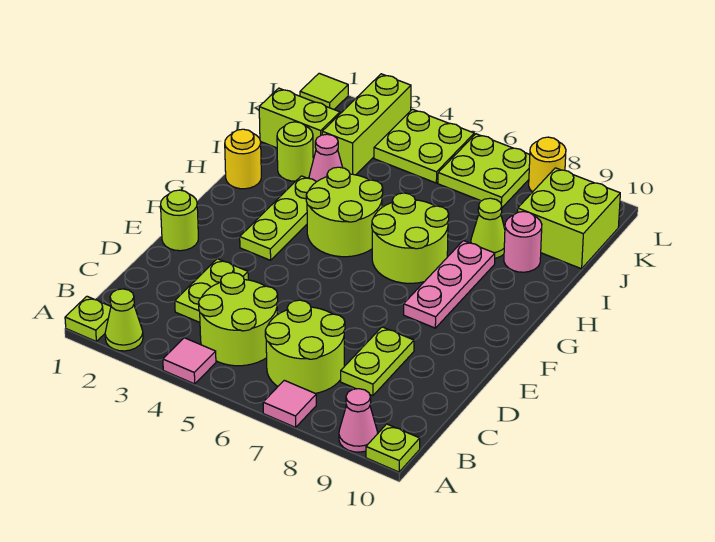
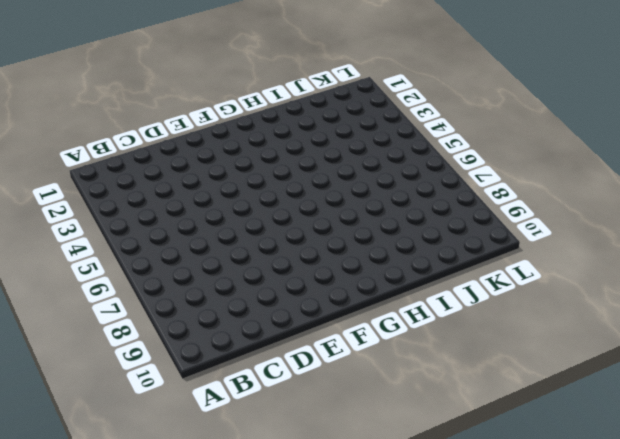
none -> lime 1x1 plate [65,296,111,341]
none -> lime 1x1 cone [105,289,143,351]
none -> pink 1x1 tile [163,338,216,384]

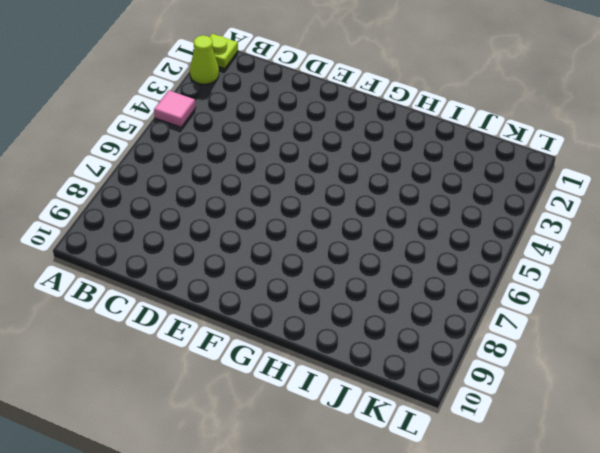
none -> pink 1x1 tile [263,380,316,427]
none -> pink 1x1 cone [339,389,378,452]
none -> lime 1x1 plate [366,424,420,472]

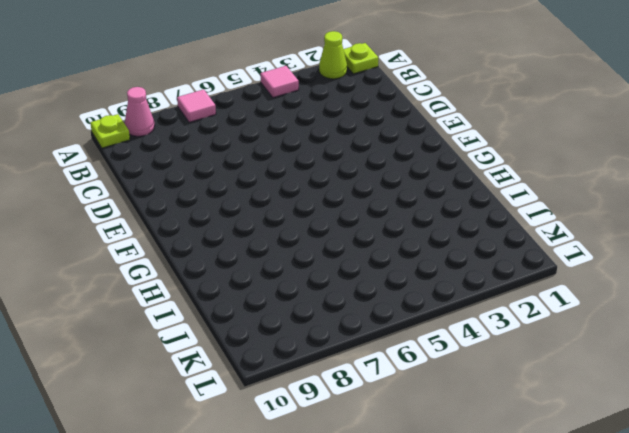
none -> lime 2x2 round brick [199,273,278,366]
none -> lime 2x2 round brick [265,300,345,393]
none -> lime 1x2 plate [175,259,248,322]

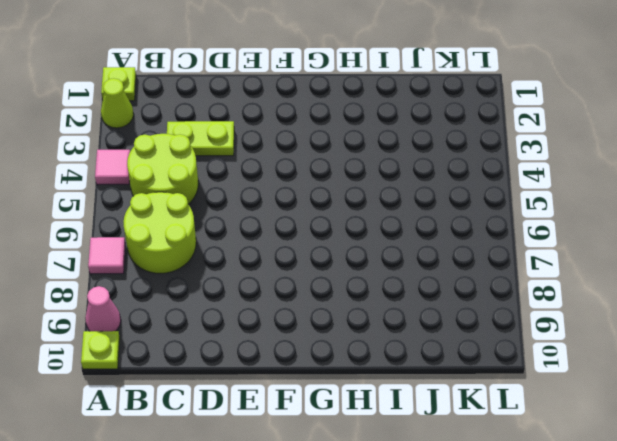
none -> lime 1x2 plate [341,327,414,396]
none -> lime 1x1 round brick [161,190,198,251]
none -> lime 1x3 plate [240,176,316,260]

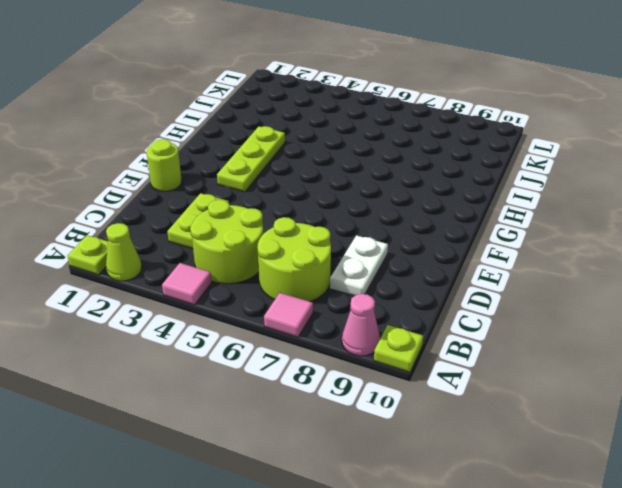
white 1x2 plate [330,235,388,296] -> lime 1x2 plate [341,327,414,396]
none -> pink 1x3 plate [404,241,495,328]
none -> lime 2x2 round brick [306,167,383,257]
none -> lime 2x2 round brick [372,193,449,283]

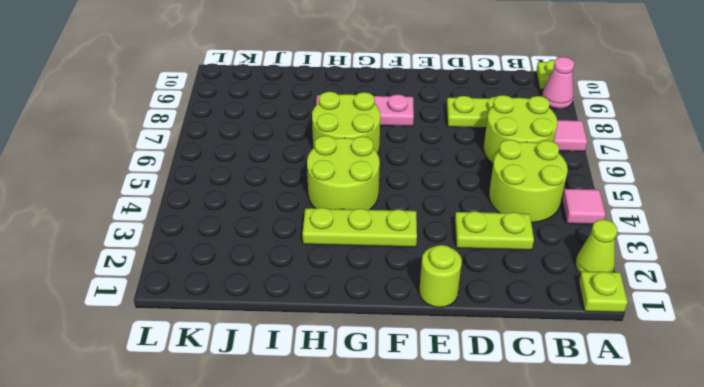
none -> yellow 1x1 round brick [225,129,261,189]
none -> lime 1x1 round brick [277,122,313,181]
none -> pink 1x1 cone [309,134,343,182]

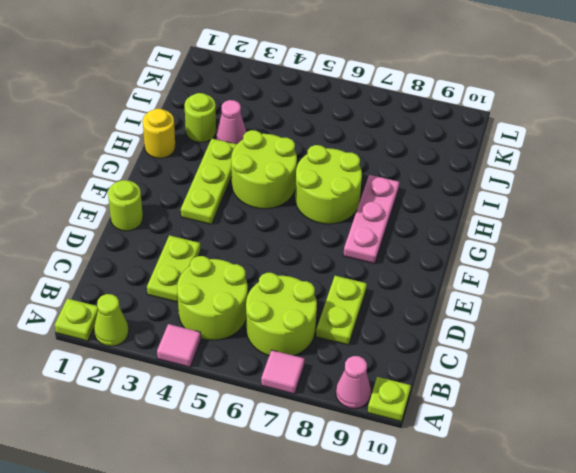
none -> lime 1x1 cone [471,198,505,258]
none -> pink 1x1 round brick [504,212,542,272]
none -> lime 1x2 brick [259,88,340,159]

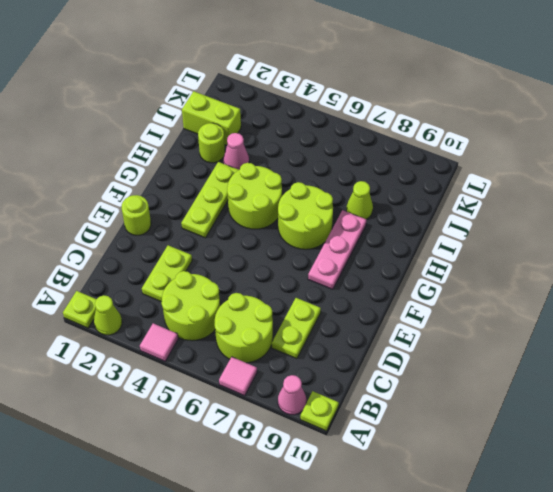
none -> yellow 1x1 round brick [225,129,261,189]
none -> pink 1x1 round brick [504,212,542,272]
none -> lime 1x3 brick [322,74,411,175]

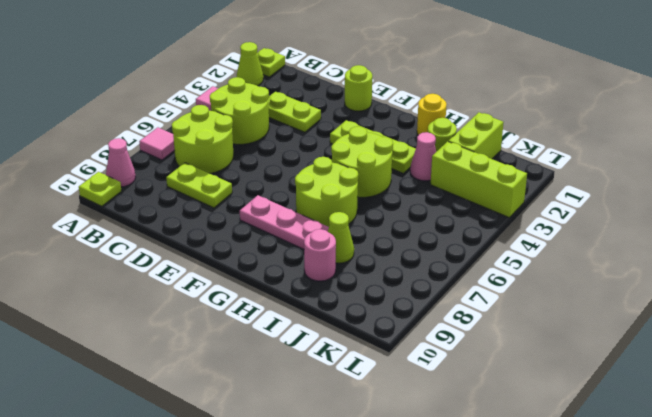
none -> lime 2x2 brick [518,168,620,269]
none -> lime 2x2 plate [374,109,474,183]
none -> lime 2x2 plate [438,134,530,207]

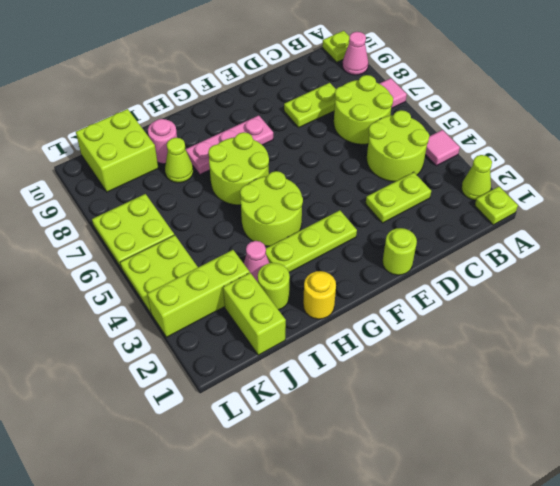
none -> lime 1x1 tile [300,73,348,109]
none -> yellow 1x1 round brick [529,137,566,192]

